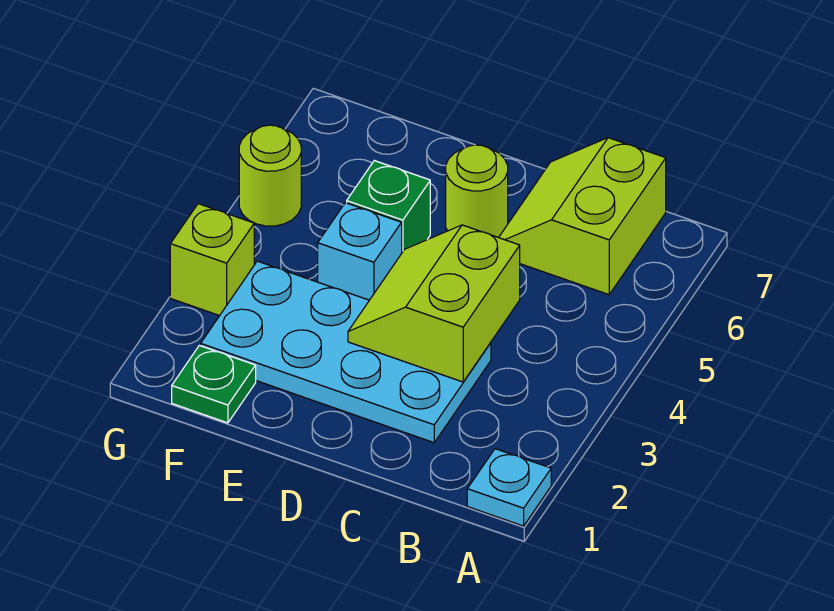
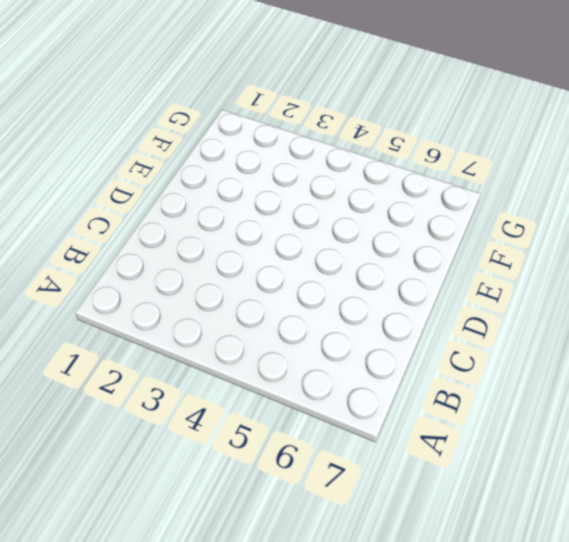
none -> cyan 1x1 plate [467,449,551,526]
none -> lime 2x2 slope [499,138,666,295]

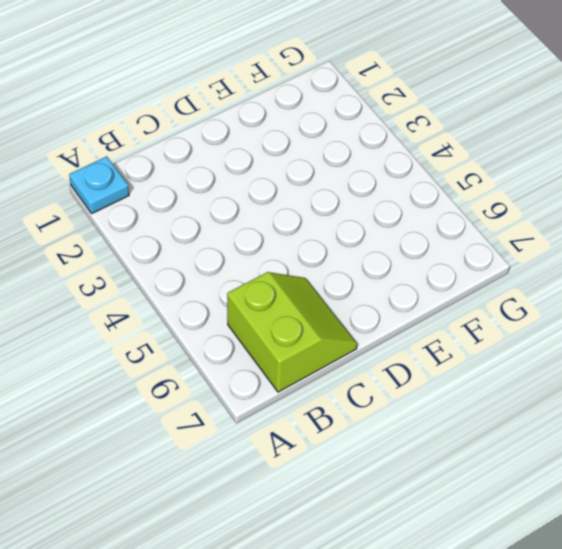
none -> cyan 2x4 plate [201,261,491,443]
none -> lime 1x1 round brick [446,145,508,238]

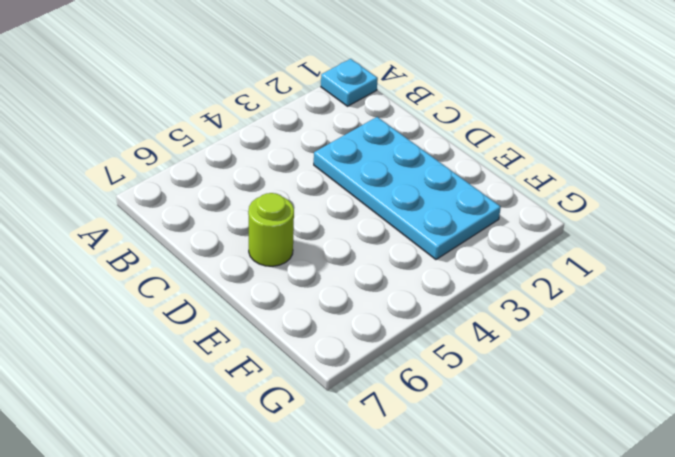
none -> lime 2x2 slope [499,138,666,295]
none -> cyan 1x1 brick [318,203,402,300]

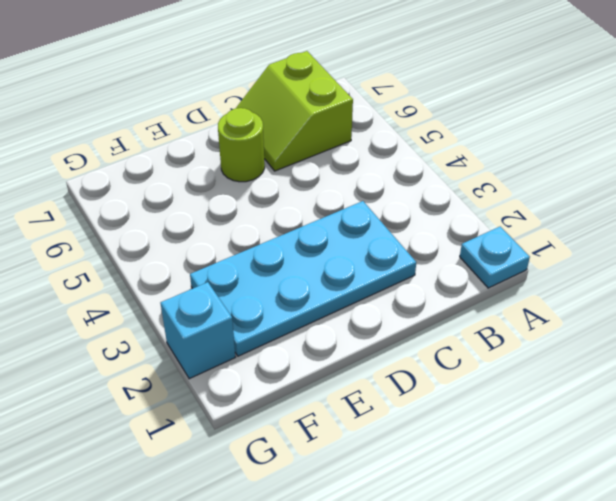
cyan 1x1 brick [161,282,235,379] -> cyan 1x1 brick moved to [318,203,402,300]
none -> green 1x1 brick [347,161,430,252]
none -> green 1x1 plate [172,345,256,423]

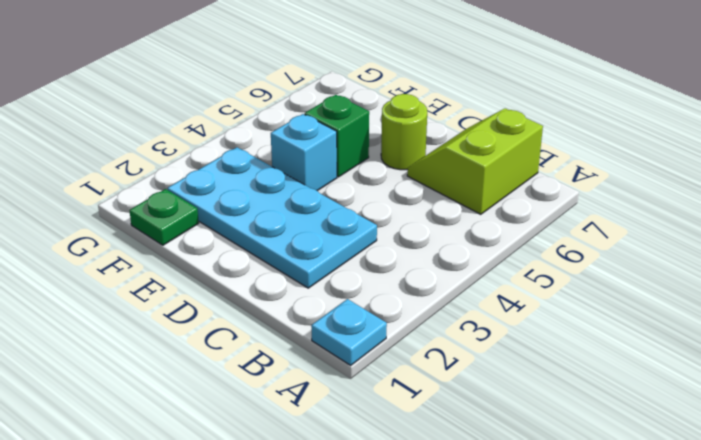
none -> lime 1x1 brick [170,204,254,316]
none -> lime 1x1 round brick [239,125,301,226]

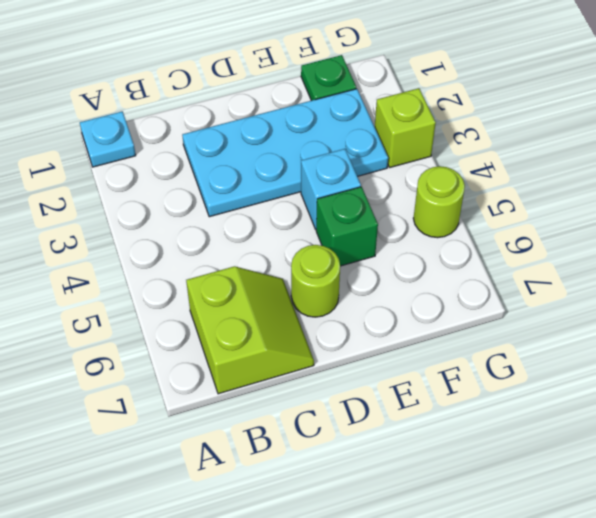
none -> lime 2x2 slope [348,225,520,382]

